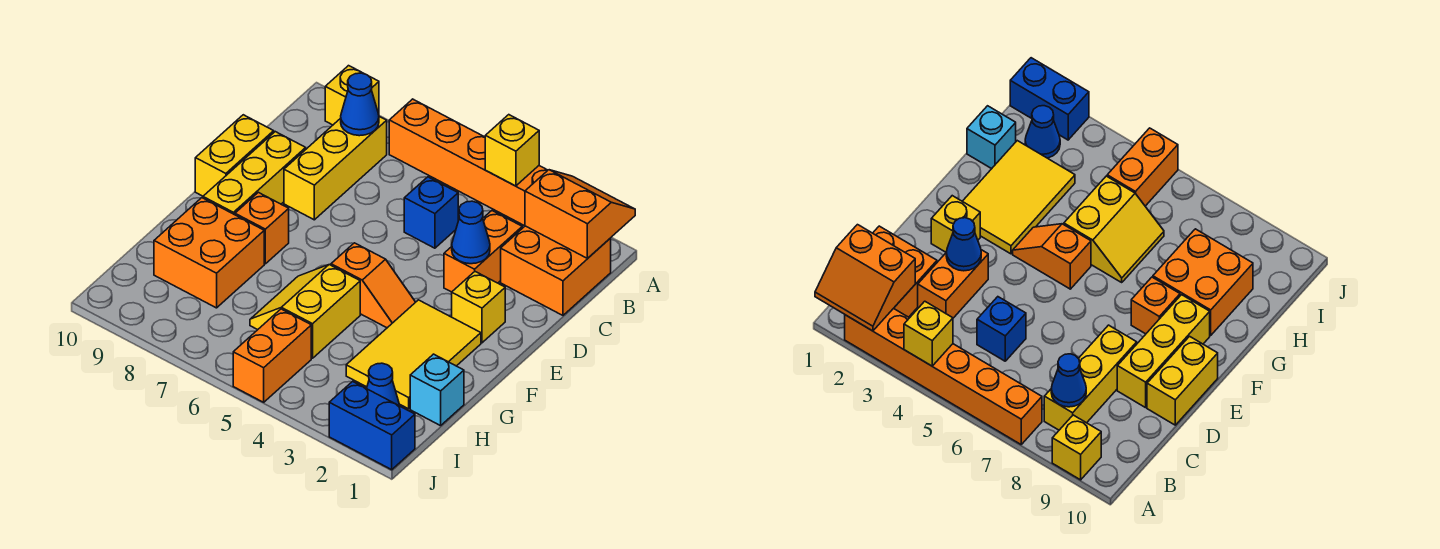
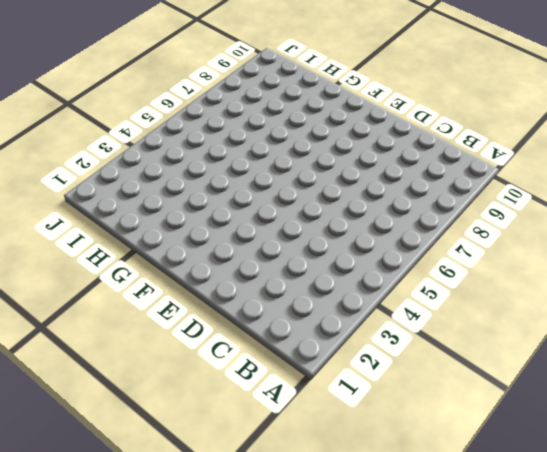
none -> orange 1x6 brick [389,99,548,226]
none -> yellow 1x1 brick [325,66,379,125]
none -> orange 2x2 brick [501,226,611,315]

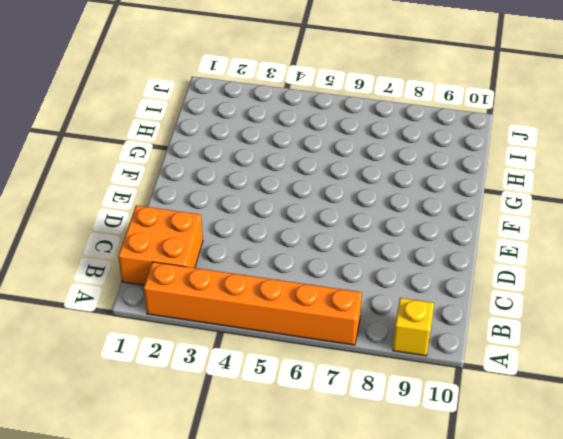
none -> yellow 1x3 brick [284,117,387,220]
none -> orange 1x2 brick [444,211,522,292]
none -> blue 1x1 brick [404,177,458,248]

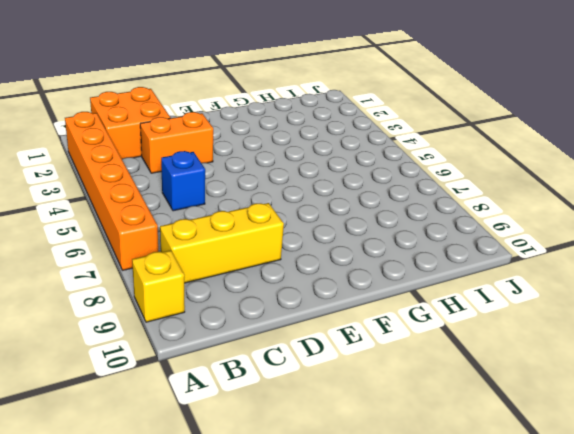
none -> yellow 1x3 brick [203,132,306,215]
none -> yellow 1x2 brick [195,115,274,196]
none -> yellow 1x1 brick [452,272,505,343]

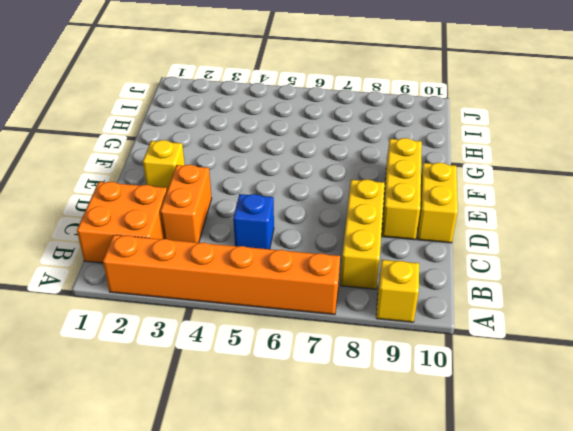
none -> yellow 2x3 tile [346,300,481,409]
none -> orange 1x2 slope [331,243,415,328]
none -> orange 1x1 brick [235,192,289,264]

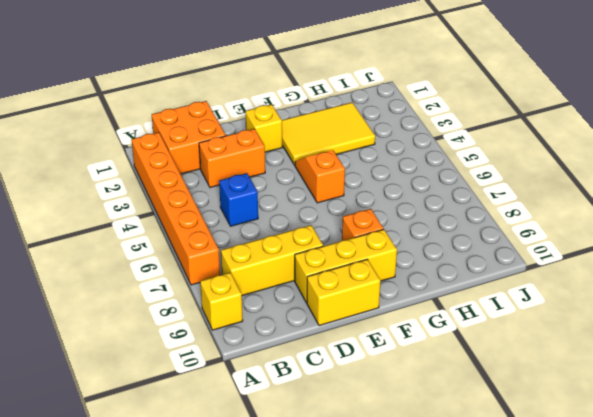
none -> yellow 2x2 slope [250,265,360,358]
none -> orange 2x2 brick [154,198,264,308]
none -> cyan 1x1 brick [410,354,464,426]

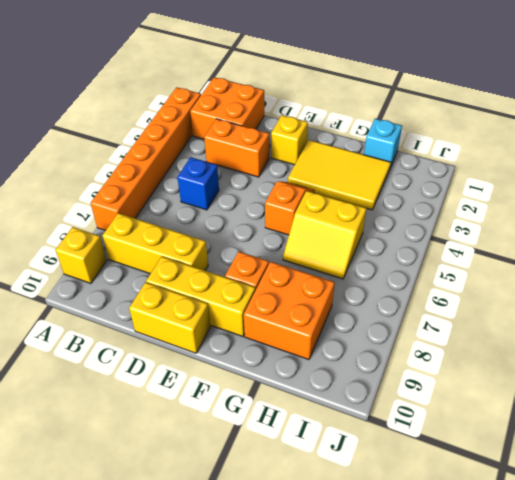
none -> blue 1x1 cone [367,363,400,406]
none -> orange 1x2 brick [233,309,311,402]
none -> blue 1x2 brick [329,381,415,470]

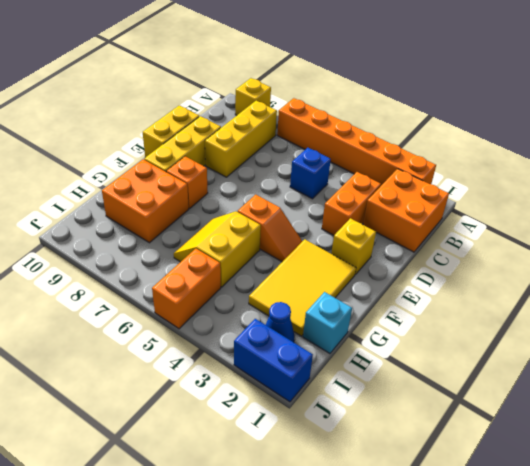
none -> orange 2x2 slope [525,170,635,258]
none -> yellow 1x1 brick [485,115,539,186]
none -> blue 1x1 cone [341,73,379,136]

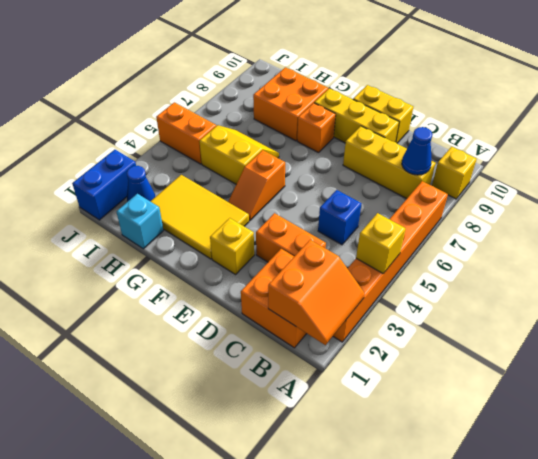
none -> blue 1x1 cone [452,201,490,264]

